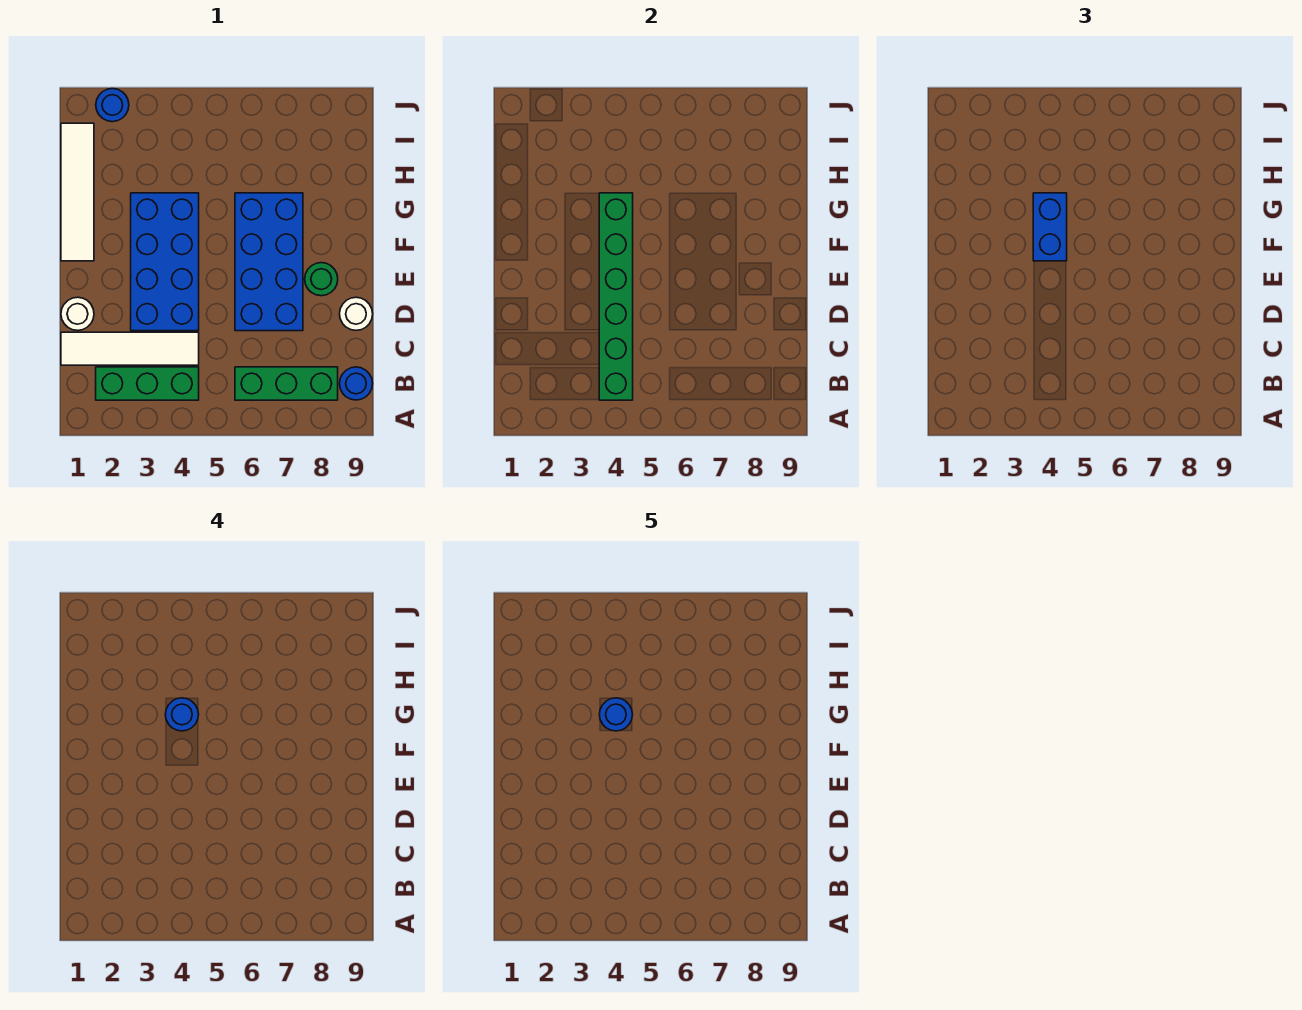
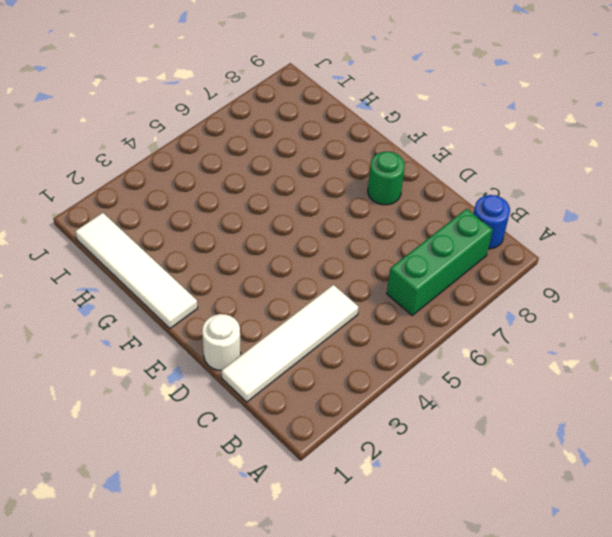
none -> green 1x3 brick [96,367,199,400]
none -> blue 2x4 brick [131,193,199,331]
none -> blue 2x4 brick [235,193,303,331]

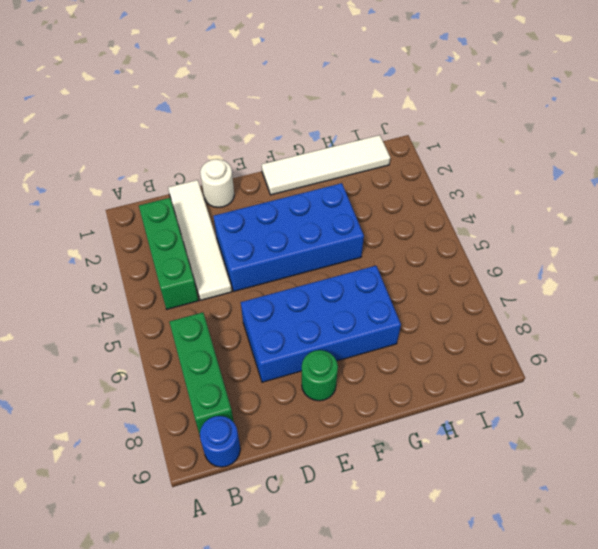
none -> white 1x1 round brick [340,297,373,330]
none -> blue 1x1 round brick [96,89,129,122]
none -> green 1x6 brick [599,193,633,400]

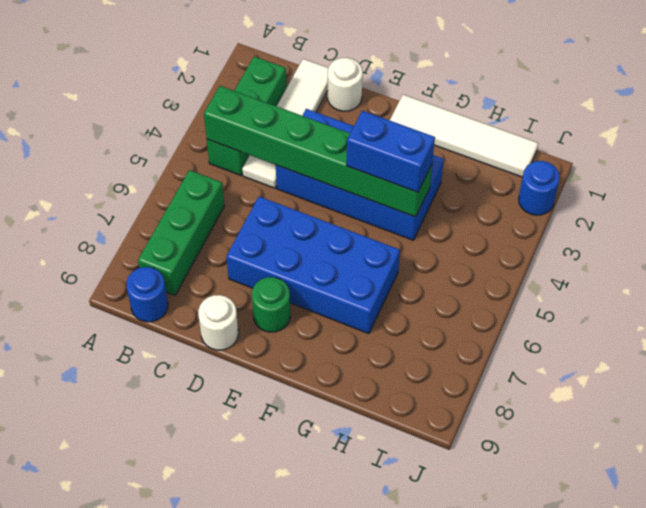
none -> blue 1x1 round brick [165,698,199,731]
none -> blue 1x1 round brick [599,698,633,731]

